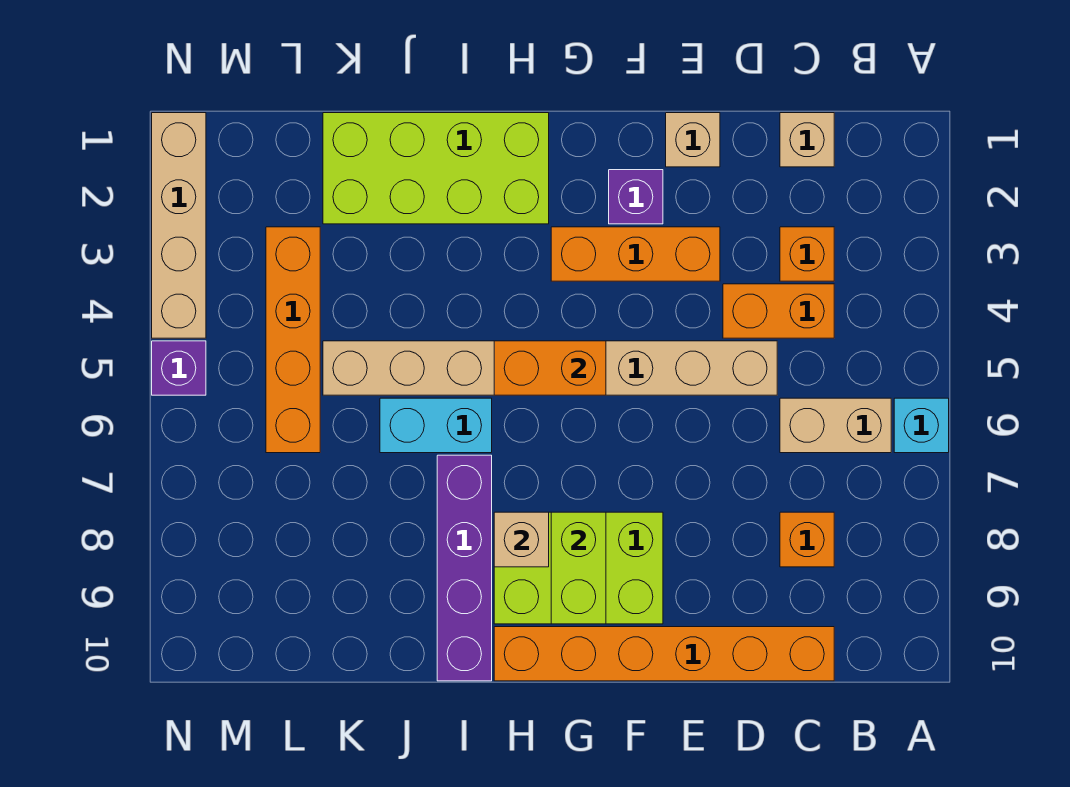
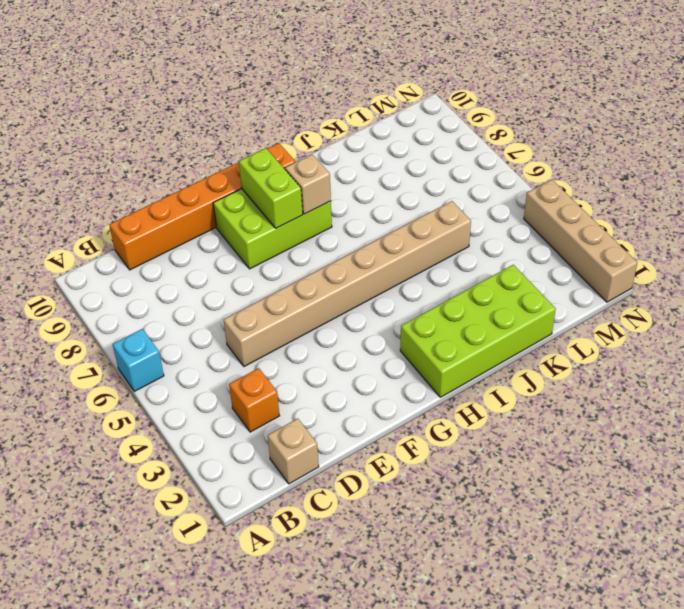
none -> tan 1x2 brick [780,398,891,453]
none -> orange 1x2 brick [723,284,834,338]
none -> orange 1x1 brick [780,512,834,567]

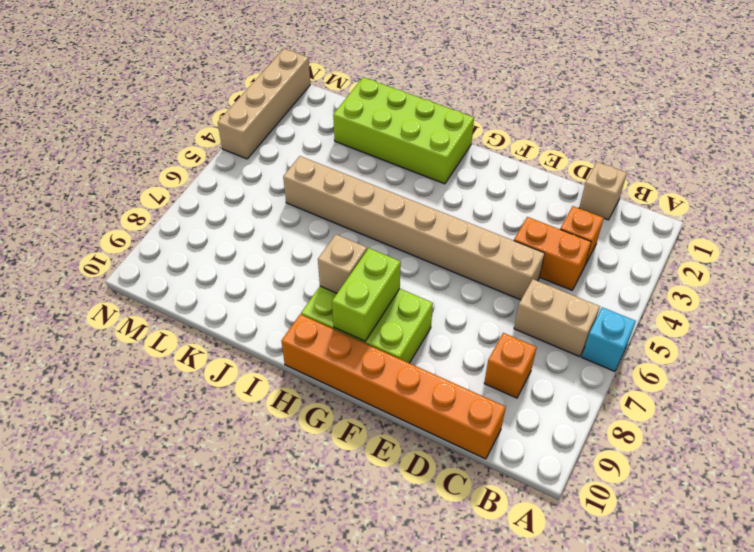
none -> tan 1x1 brick [666,113,720,167]
none -> orange 1x3 brick [551,227,720,281]
none -> purple 1x1 brick [609,170,663,224]

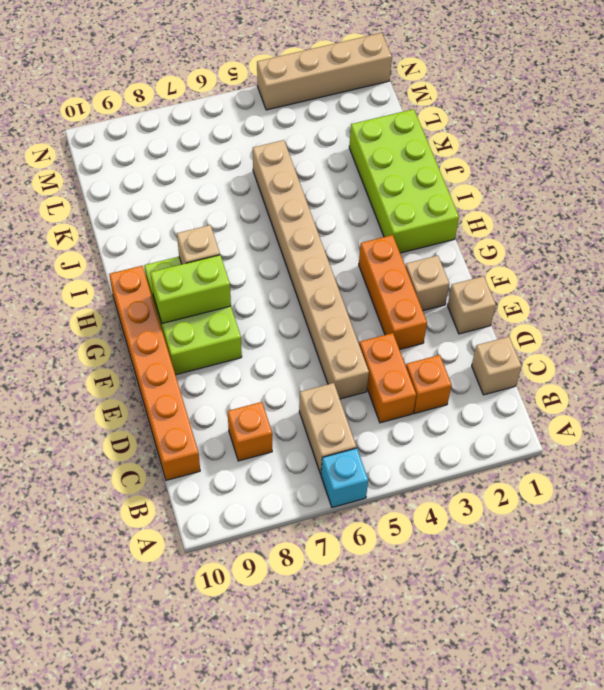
tan 1x1 brick [405,256,449,311] -> purple 1x1 brick [609,170,663,224]
none -> cyan 1x2 brick [380,398,492,453]
none -> purple 1x4 brick [437,455,492,681]
none -> orange 1x4 brick [266,227,320,453]

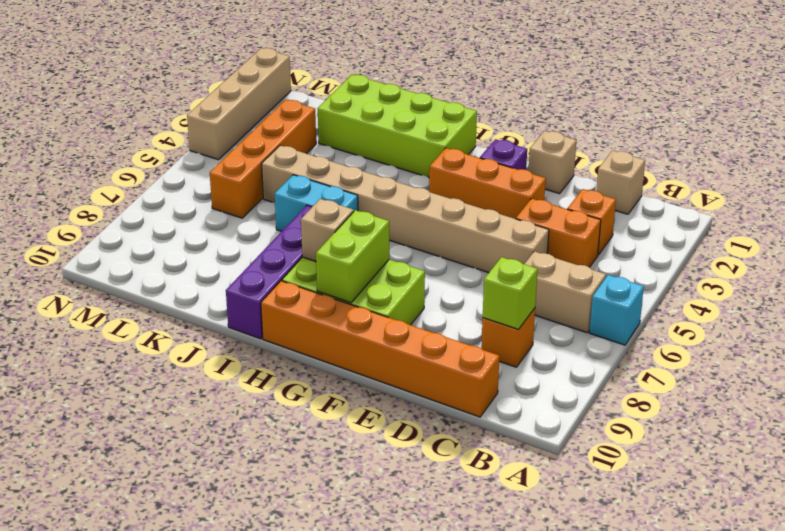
lime 1x1 brick [483,257,538,330] -> none
none -> purple 1x1 brick [152,341,206,395]
none -> orange 1x2 brick [494,341,606,395]

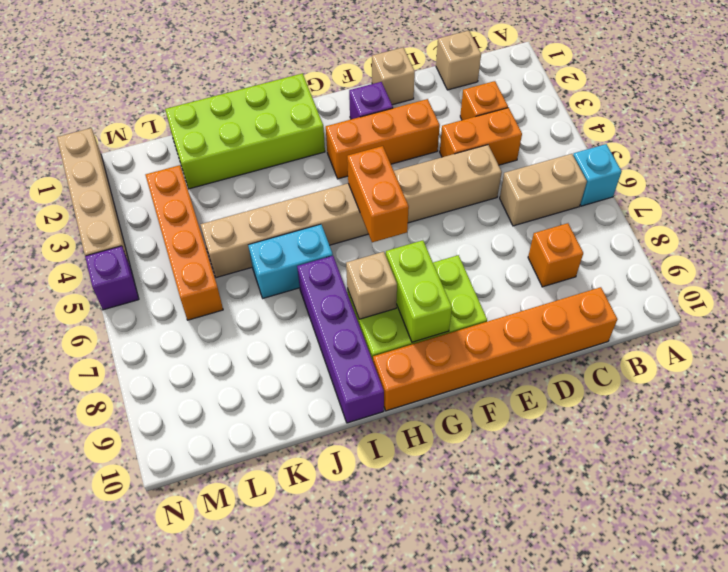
orange 1x2 brick [347,146,409,242] -> orange 1x2 brick turned to [494,341,606,395]

